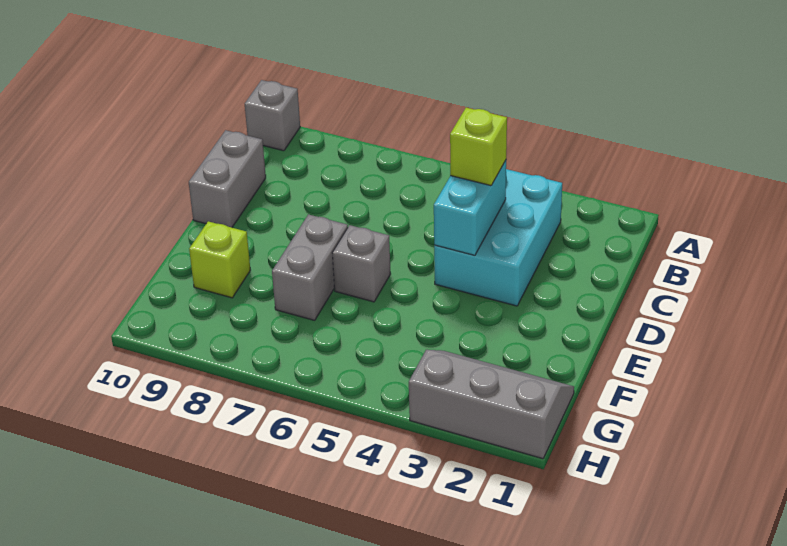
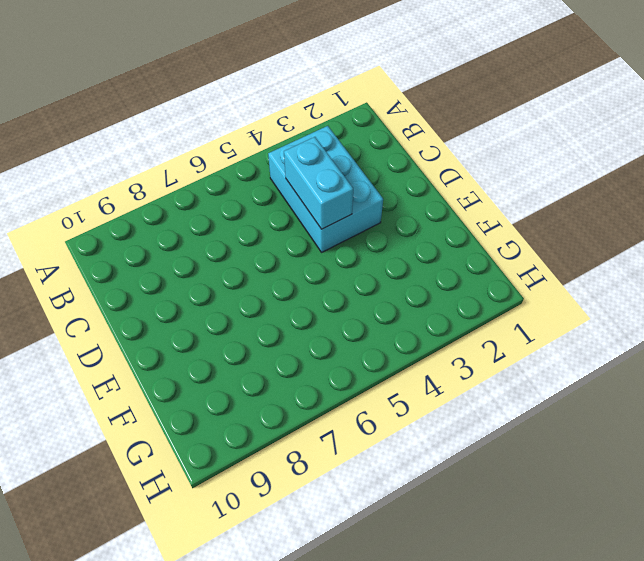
none -> grey 1x1 brick [245,80,300,151]
none -> grey 1x2 brick [189,130,266,227]

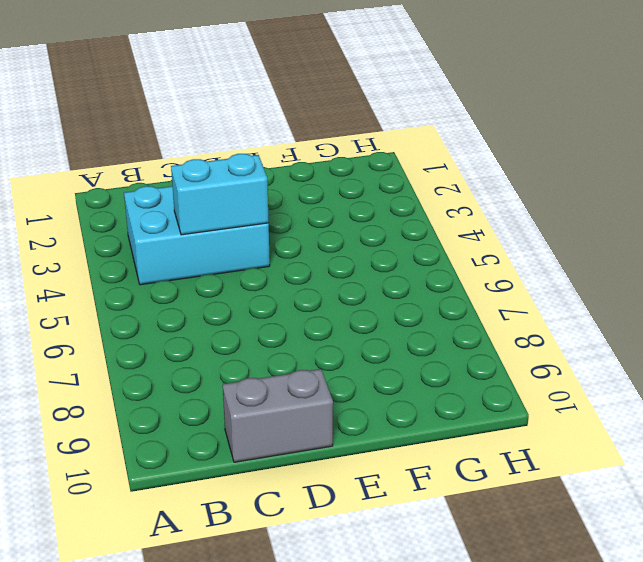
none -> grey 1x1 brick [245,80,300,151]
none -> grey 1x1 brick [333,225,391,302]

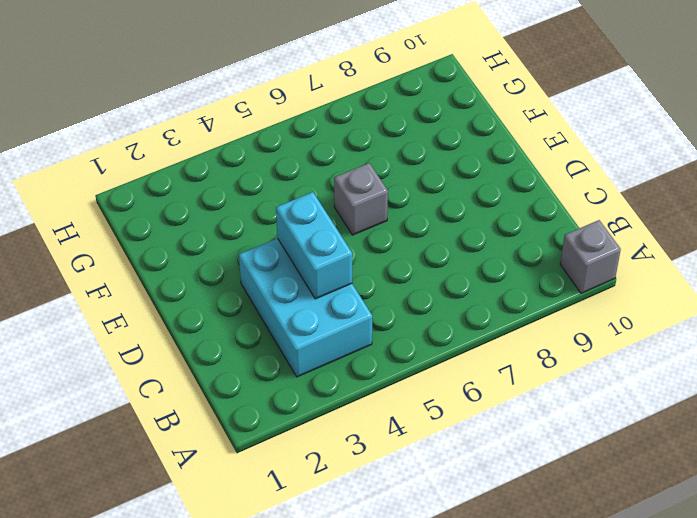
none -> grey 1x2 brick [189,130,266,227]
none -> grey 1x2 brick [272,214,348,320]

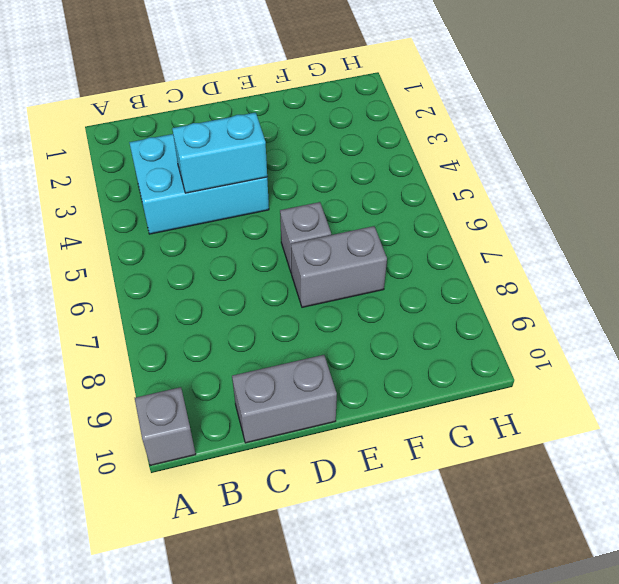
none -> lime 1x1 brick [189,221,250,298]
none -> grey 2x3 slope [409,350,574,459]

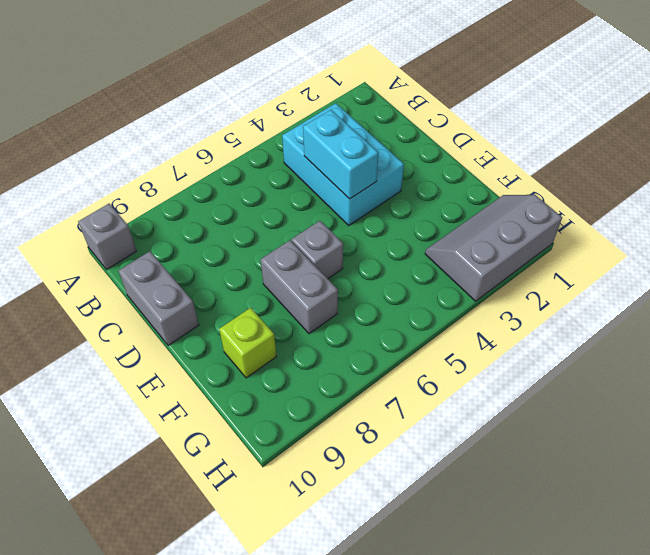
none -> lime 1x1 brick [450,108,507,186]

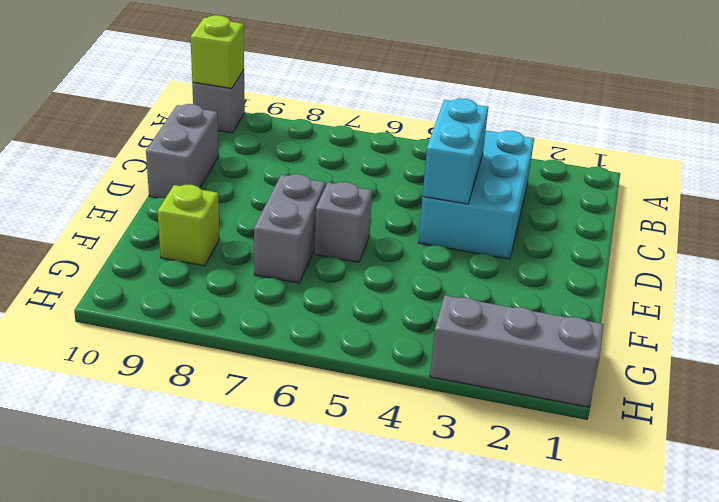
lime 1x1 brick [190,15,244,88] -> lime 1x1 brick moved to [450,108,507,186]

